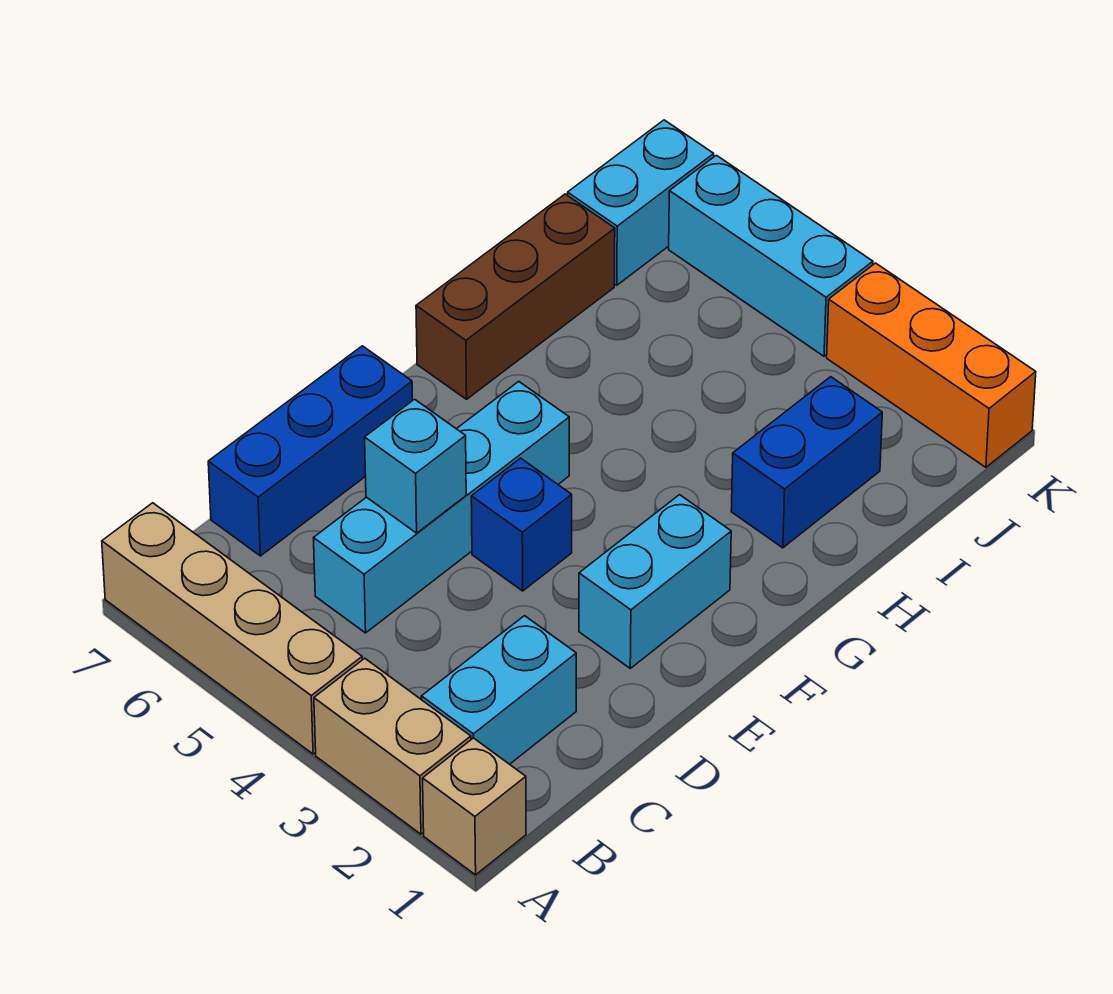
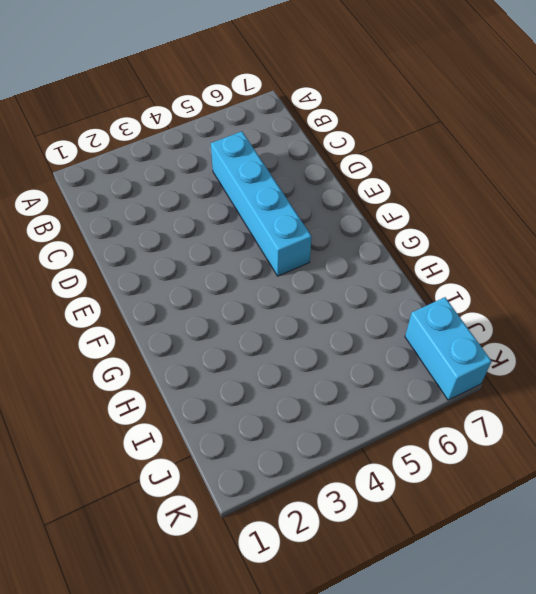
none -> tan 1x1 brick [423,738,526,875]
none -> tan 1x2 brick [314,658,471,834]
none -> tan 1x4 brick [102,503,362,754]

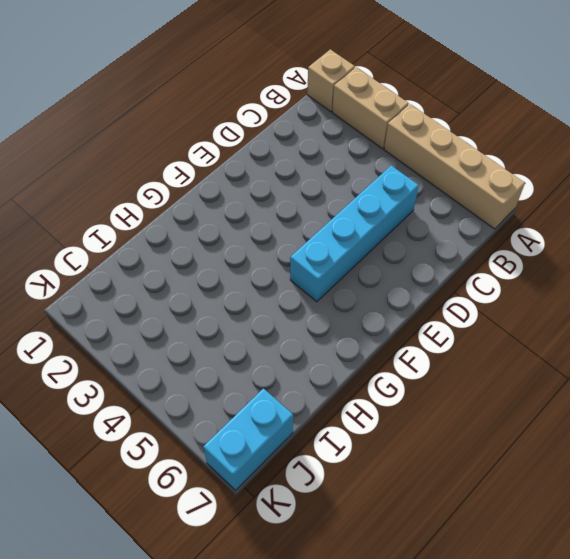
none -> cyan 1x2 brick [421,616,576,764]
none -> blue 1x3 brick [208,346,413,556]
none -> cyan 1x2 brick [579,495,731,668]

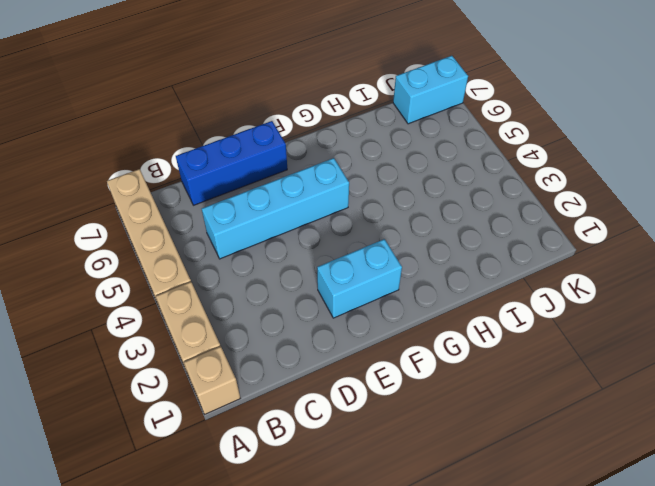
none -> cyan 1x2 brick [421,616,576,764]
none -> blue 1x1 brick [471,458,572,591]
none -> brown 1x3 brick [416,194,615,399]

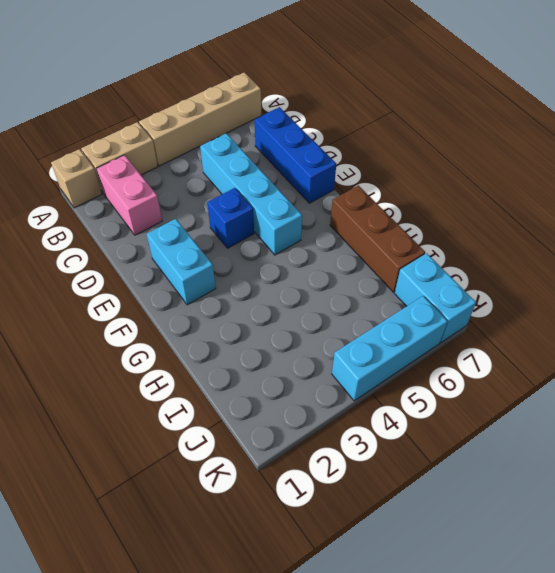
pink 1x2 brick [97,155,162,235] -> cyan 1x2 brick [421,616,576,764]
none -> blue 1x2 brick [731,377,882,548]
none -> orange 1x3 brick [827,263,1036,467]
none -> cyan 1x1 brick [365,399,466,533]

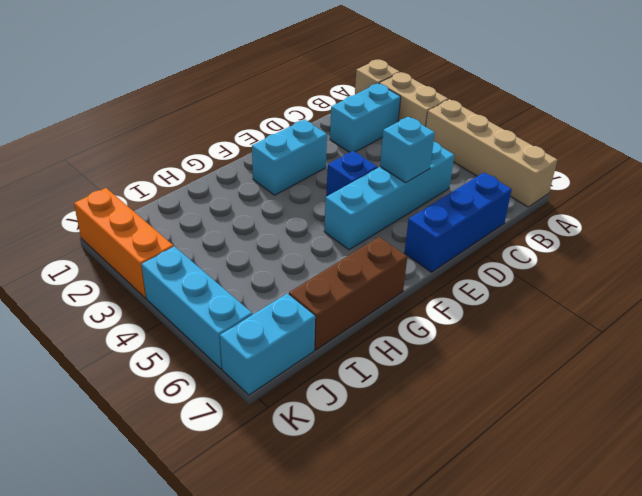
none -> blue 1x2 brick [731,377,882,548]

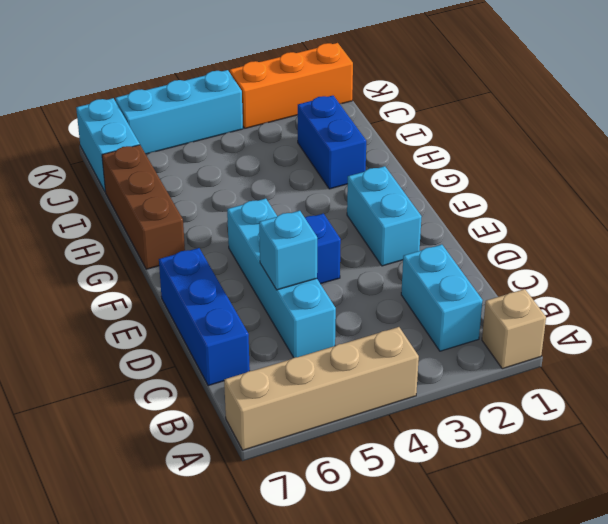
none -> tan 1x2 brick [314,658,471,834]

